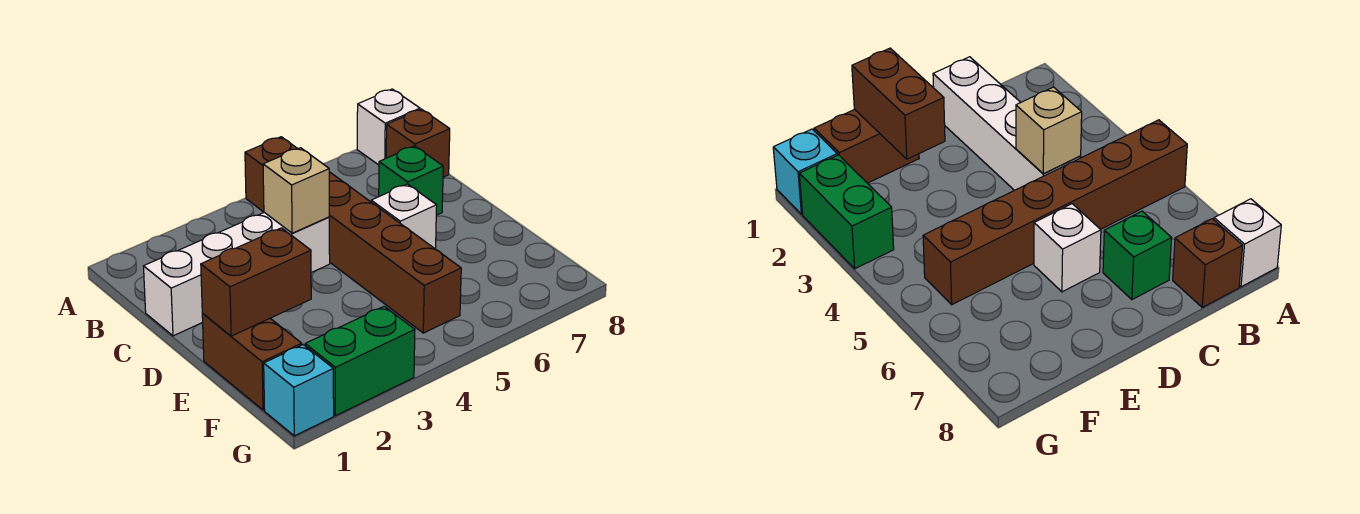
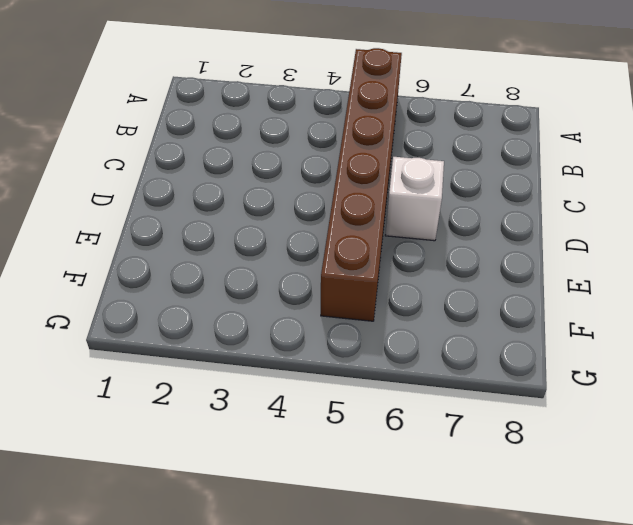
none -> white 1x1 brick [357,89,420,165]
none -> brown 1x1 brick [386,109,450,177]

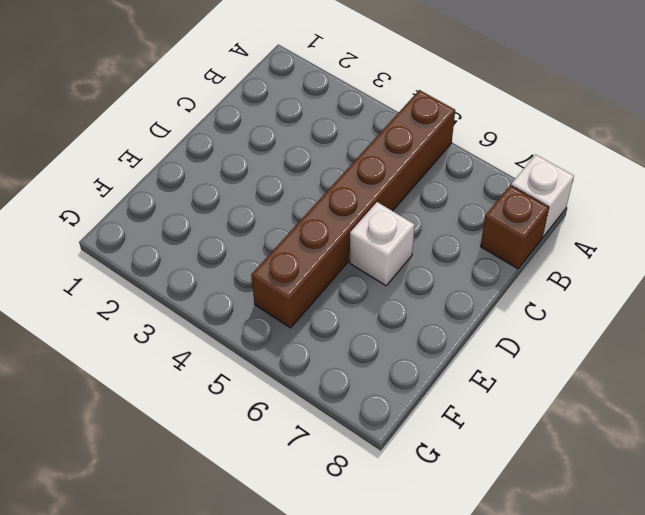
none -> white 1x4 brick [144,212,330,336]
none -> green 1x1 brick [379,146,443,215]

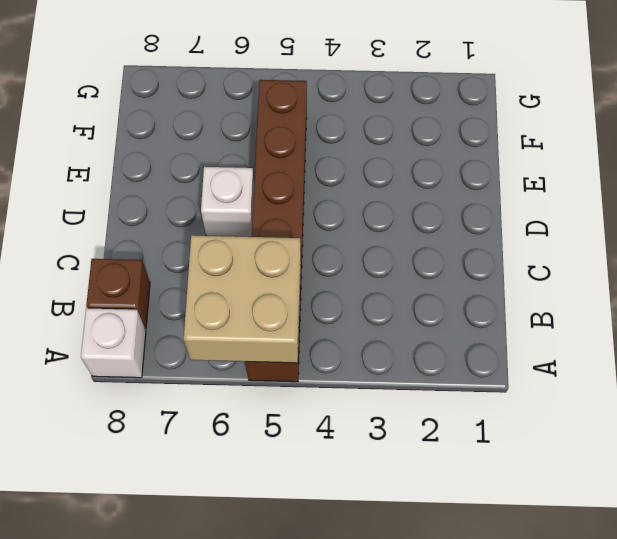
tan 2x2 brick [184,235,301,363] -> none
none -> white 1x4 brick [144,212,330,336]
none -> green 1x1 brick [379,146,443,215]

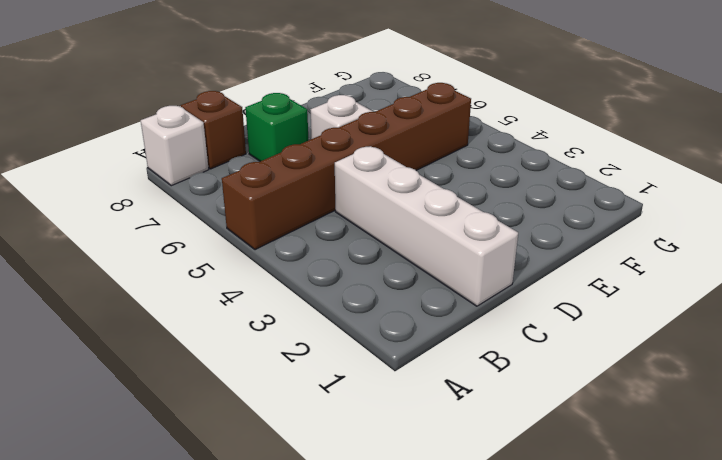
none -> brown 1x2 brick [202,314,302,410]
none -> cyan 1x1 brick [264,345,334,436]

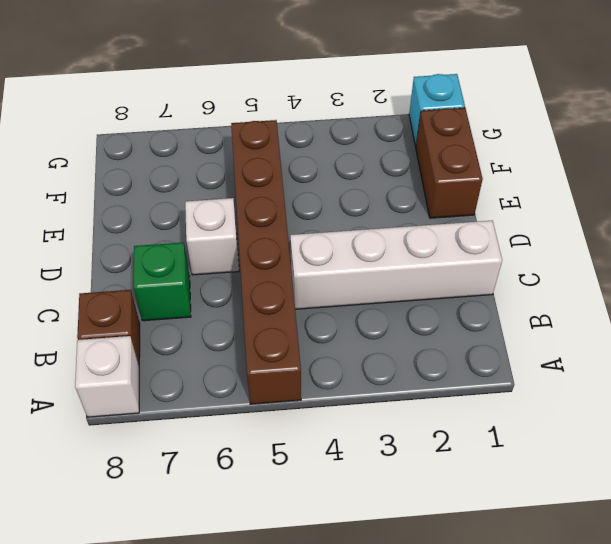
none -> green 1x2 brick [305,306,415,416]
none -> tan 1x1 brick [263,148,329,233]

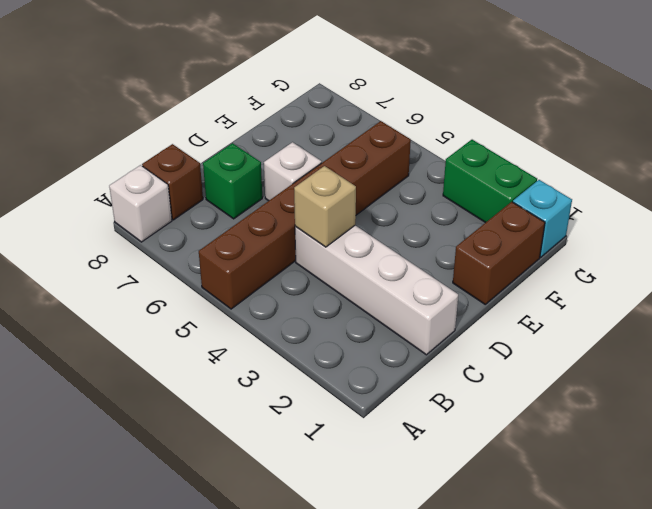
none -> brown 1x2 brick [201,228,311,336]

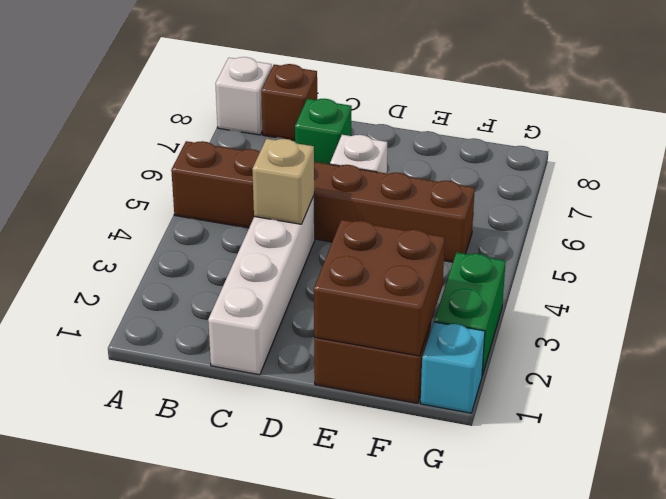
brown 2x2 brick [314,220,445,356] -> brown 1x2 brick [201,228,311,336]

